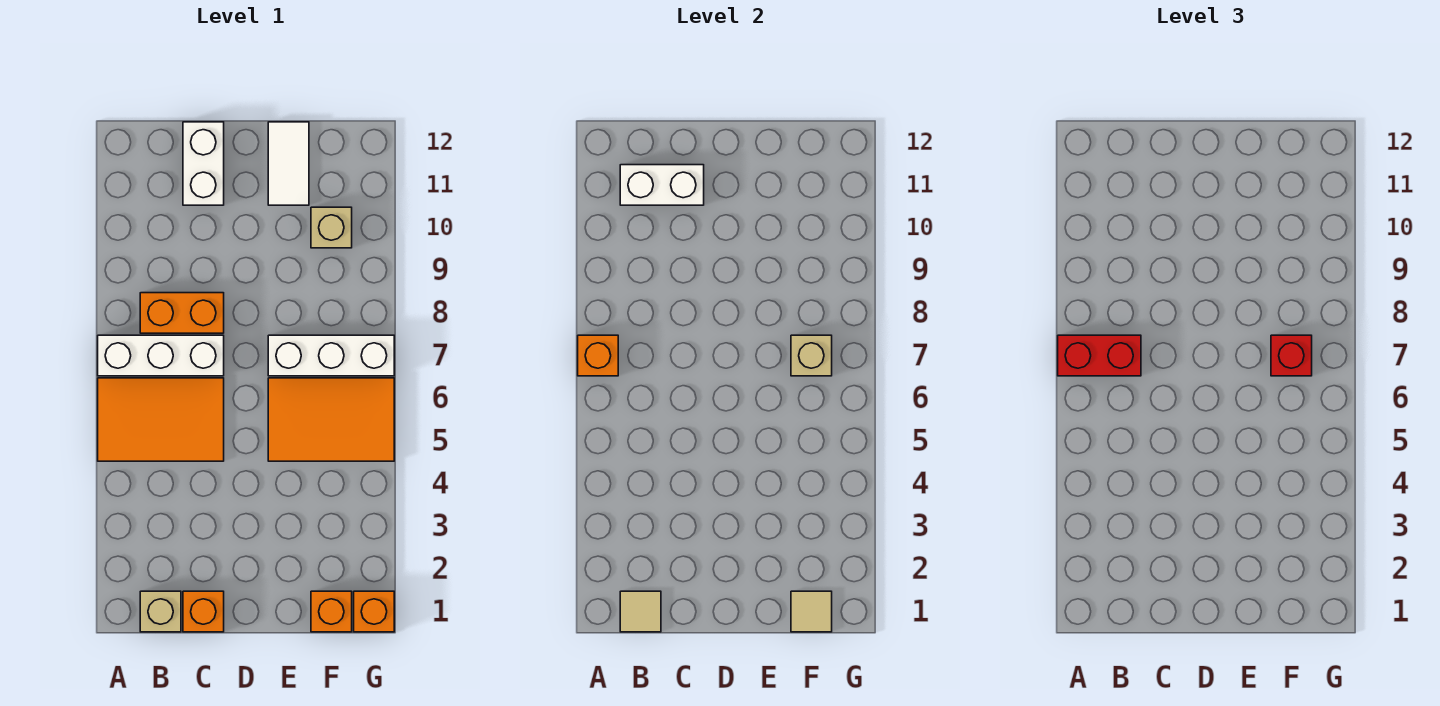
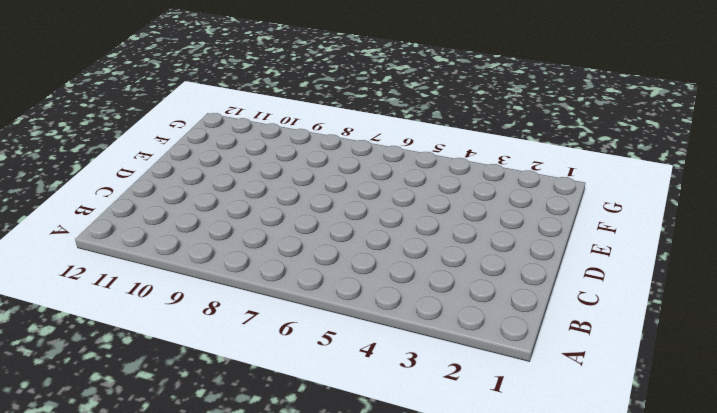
none -> orange 2x3 tile [98,378,224,461]
none -> white 1x3 brick [98,335,224,376]
none -> tan 1x1 brick [140,591,181,632]

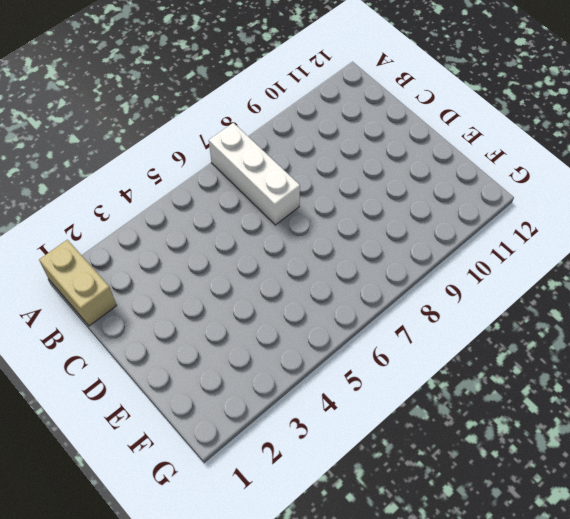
tan 1x2 brick [39,240,117,326] -> tan 1x1 brick [140,591,181,632]
none -> orange 2x3 tile [98,378,224,461]
none -> orange 1x2 brick [140,293,224,333]
none -> orange 1x1 brick [183,591,224,632]

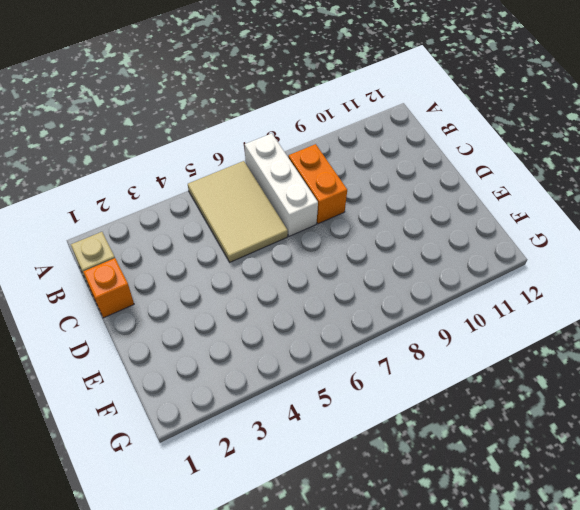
tan 2x3 tile [188,161,288,262] -> orange 2x3 tile [98,378,224,461]
none -> white 1x2 brick [183,122,224,205]
none -> orange 2x3 tile [268,378,394,461]
none -> white 1x3 brick [268,335,394,376]

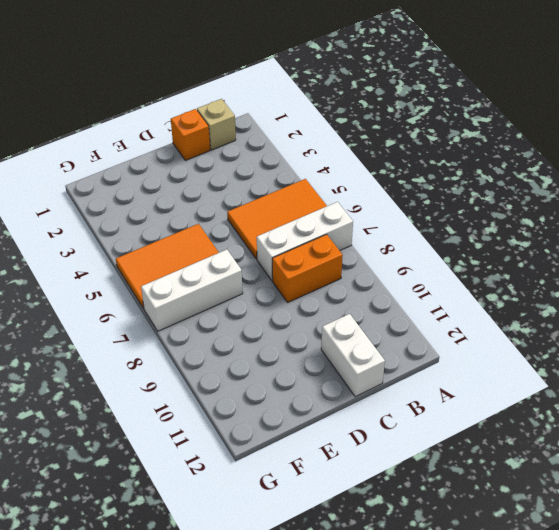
none -> white 1x2 tile [268,122,309,205]
none -> orange 1x1 brick [311,591,352,632]
none -> tan 1x1 brick [311,207,352,248]

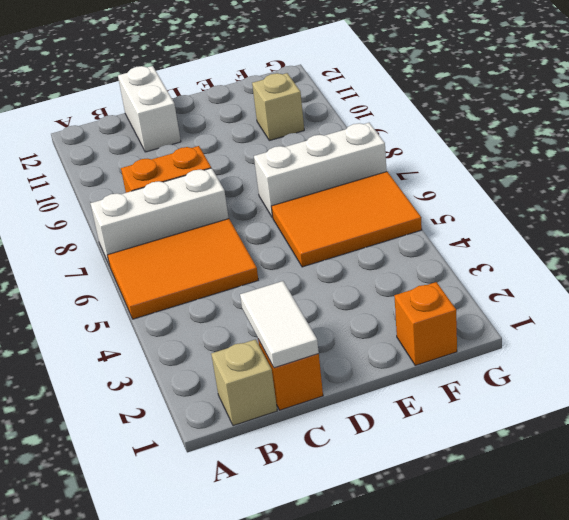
white 1x2 tile [240,281,319,368] -> white 1x2 tile moved to [268,122,309,205]
none -> orange 1x1 brick [354,591,394,632]
none -> orange 1x1 brick [578,335,618,376]
none -> tan 1x1 tile [620,591,661,632]

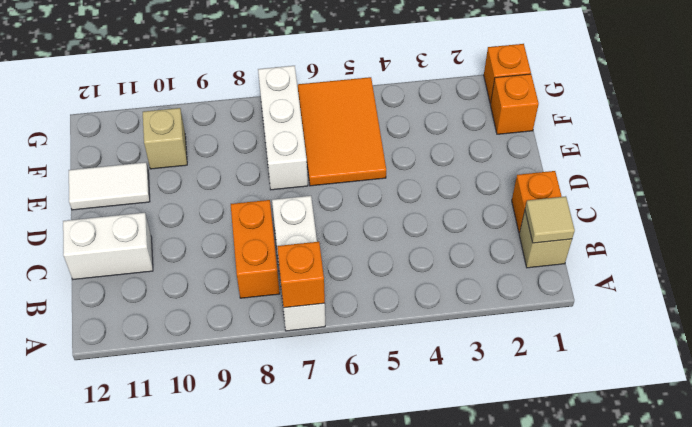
none -> orange 2x3 tile [98,378,224,461]
none -> white 1x2 brick [620,165,704,205]
none -> tan 1x1 tile [791,591,832,632]

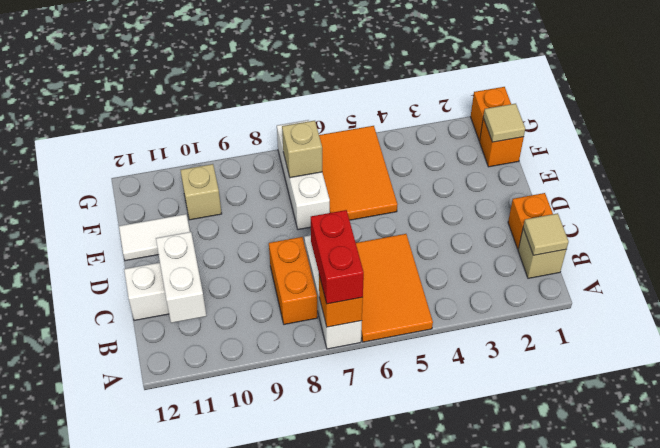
none -> red 1x1 brick [1271,335,1312,376]

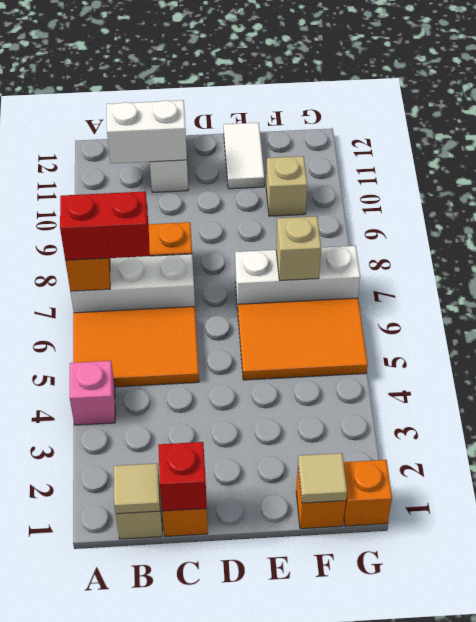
pink 1x1 brick [70,361,115,425] -> none
red 1x1 brick [158,442,207,511] -> red 1x1 brick moved to [1271,335,1312,376]

